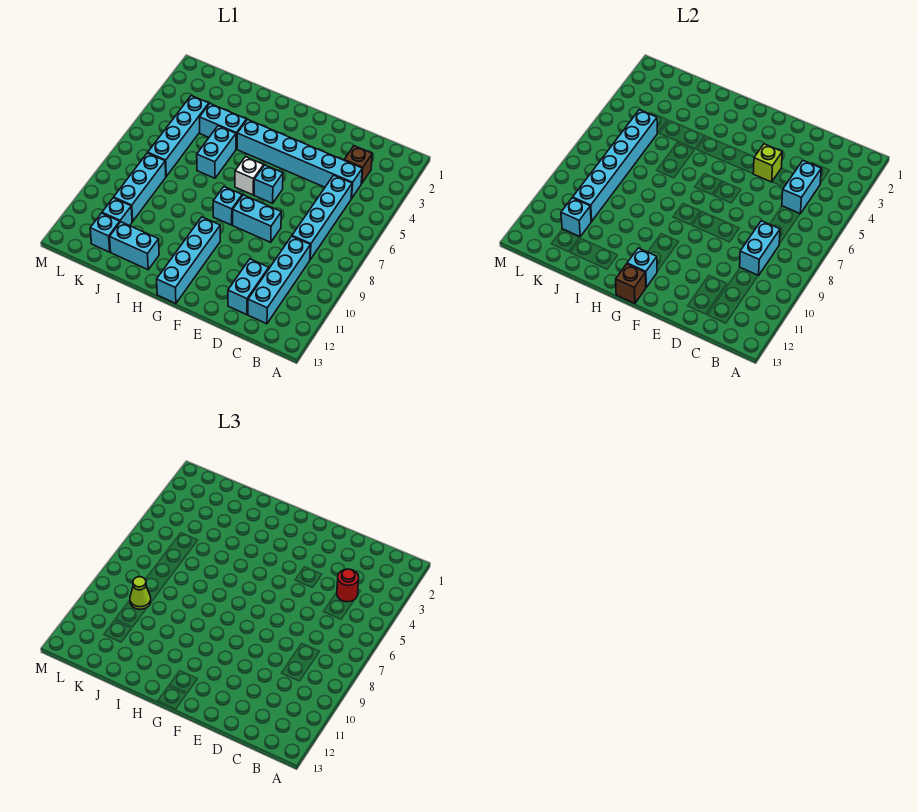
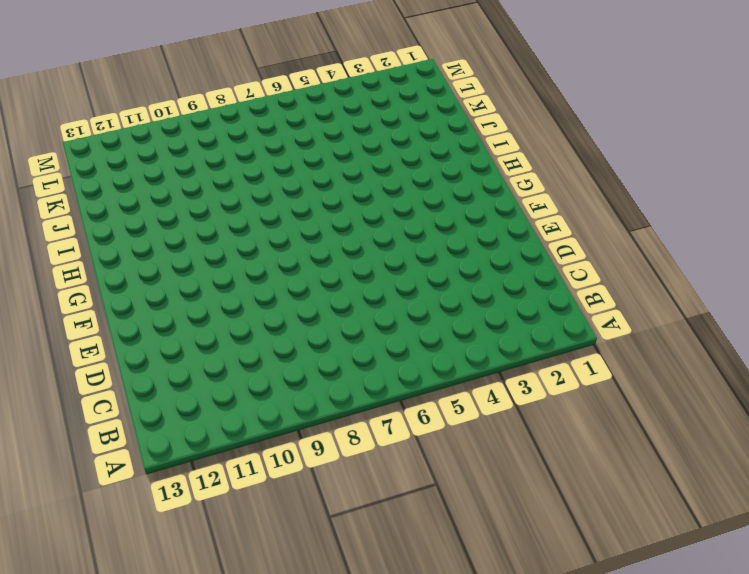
none -> brown 1x1 brick [344,146,372,184]
none -> cyan 1x6 brick [237,120,362,199]
none -> cyan 1x4 brick [292,175,352,260]

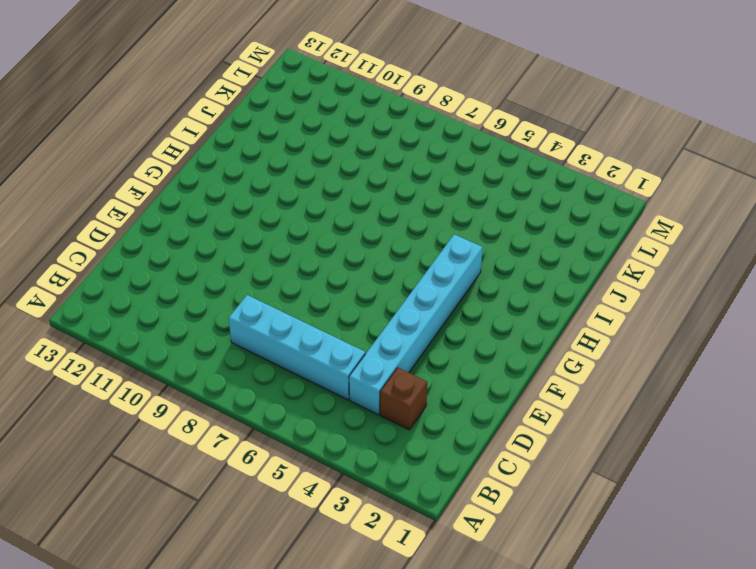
none -> cyan 1x4 brick [248,236,310,324]
none -> cyan 1x2 brick [228,259,269,315]
none -> cyan 1x2 brick [233,195,281,242]

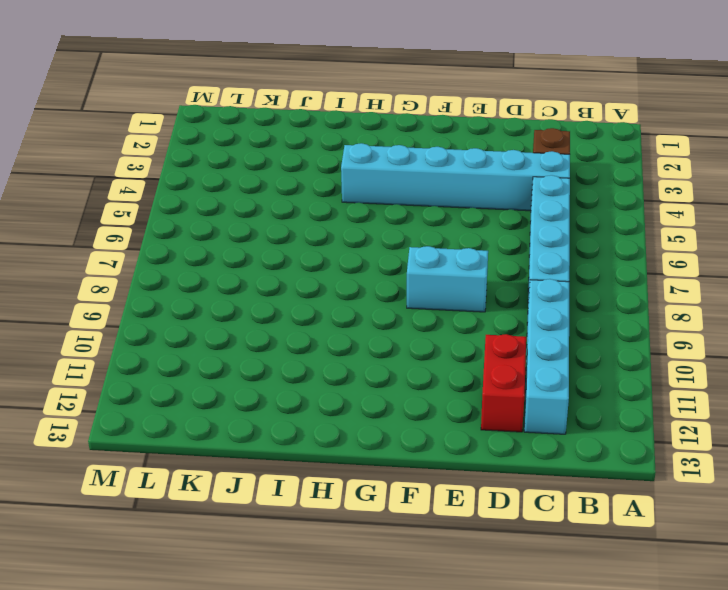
red 1x2 brick [481,334,526,432] -> cyan 1x2 brick [228,259,269,315]
none -> cyan 1x1 brick [254,165,283,203]
none -> white 1x1 brick [235,157,264,195]
none -> cyan 1x1 brick [213,187,242,225]

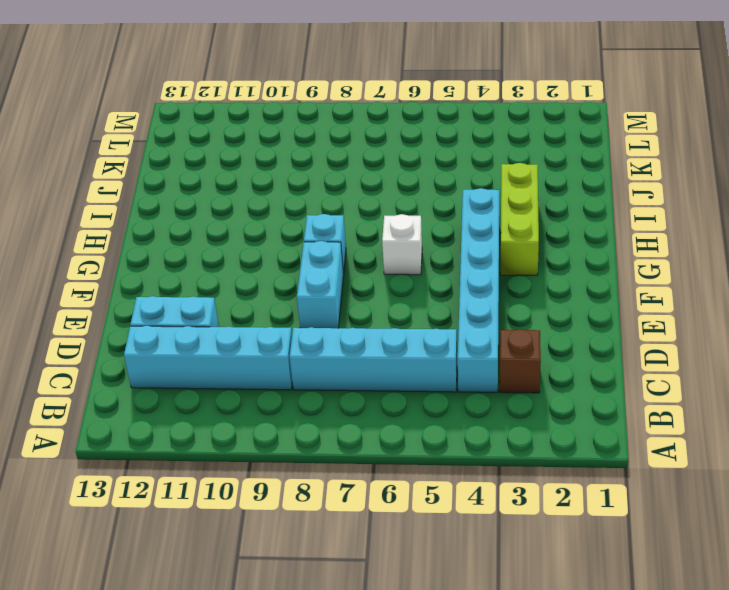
lime 1x3 brick [501,163,539,275] -> none
none -> cyan 1x1 brick [254,165,283,203]
none -> cyan 1x4 brick [157,217,220,303]
none -> cyan 1x2 brick [200,104,247,149]

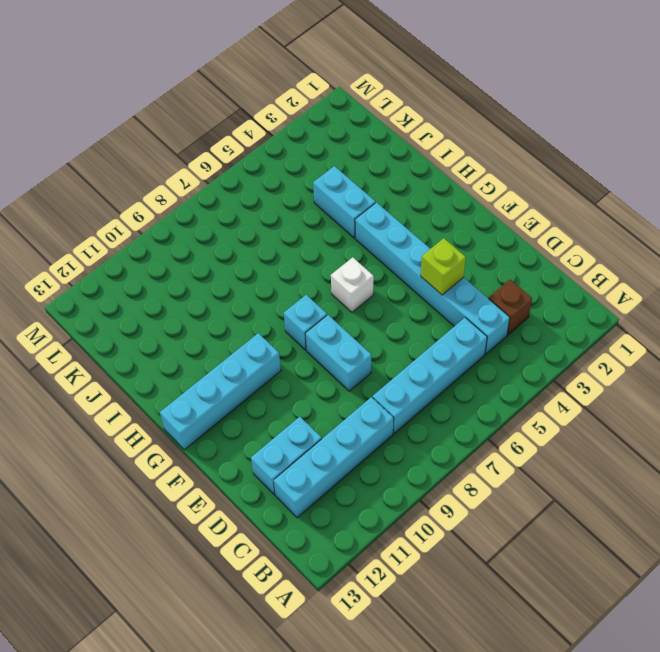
none -> cyan 1x1 brick [254,165,283,203]
none -> cyan 1x2 brick [197,126,236,178]
none -> cyan 1x2 brick [110,222,159,270]

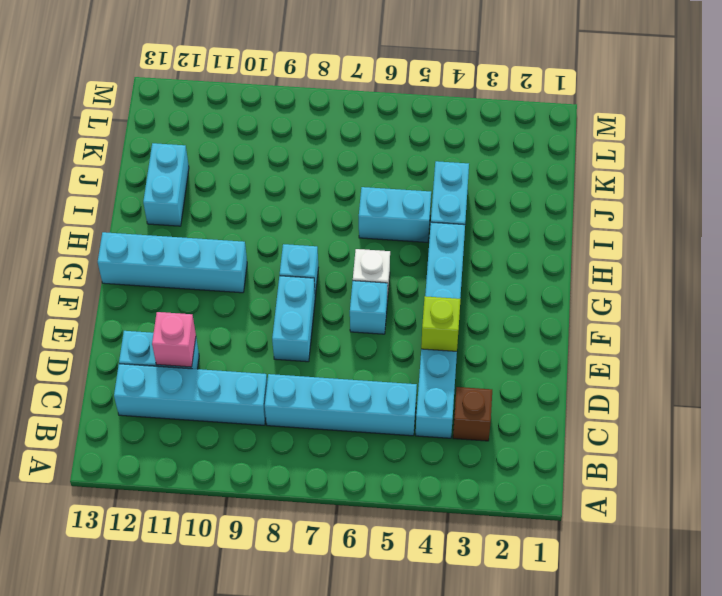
pink 1x1 brick [152,312,196,367] -> none
none -> cyan 1x4 brick [148,96,209,176]
none -> cyan 1x3 brick [114,153,166,221]
none -> cyan 1x1 brick [102,198,132,226]

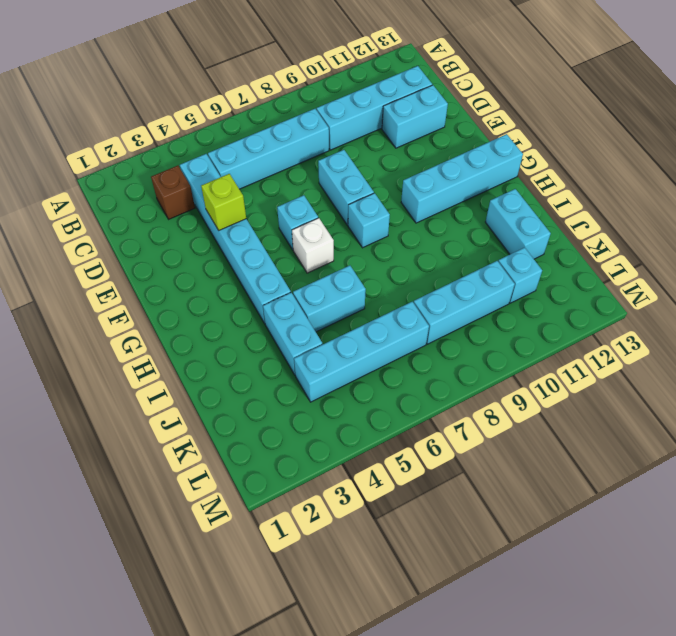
none -> cyan 1x1 brick [90,213,120,252]
none -> cyan 1x2 brick [782,161,821,213]
none -> cyan 1x2 brick [740,221,780,275]

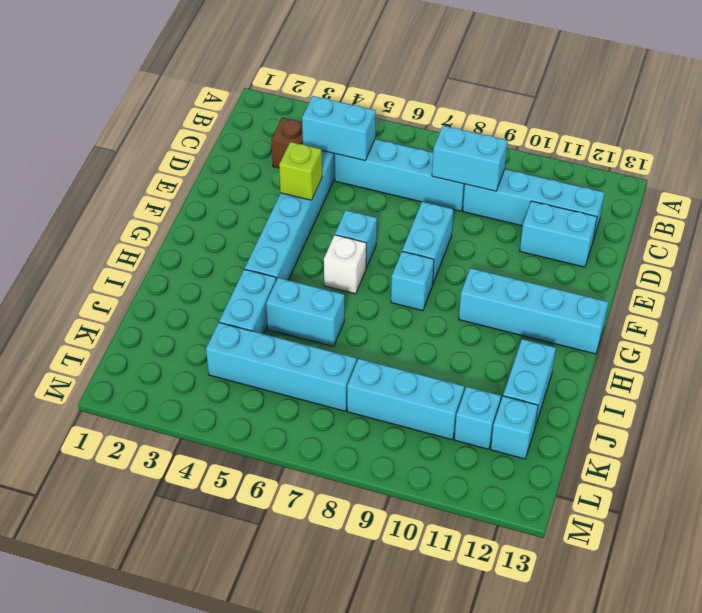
none -> cyan 1x1 brick [627,248,657,287]
none -> brown 1x1 brick [616,264,646,303]
none -> cyan 1x6 brick [573,110,657,221]

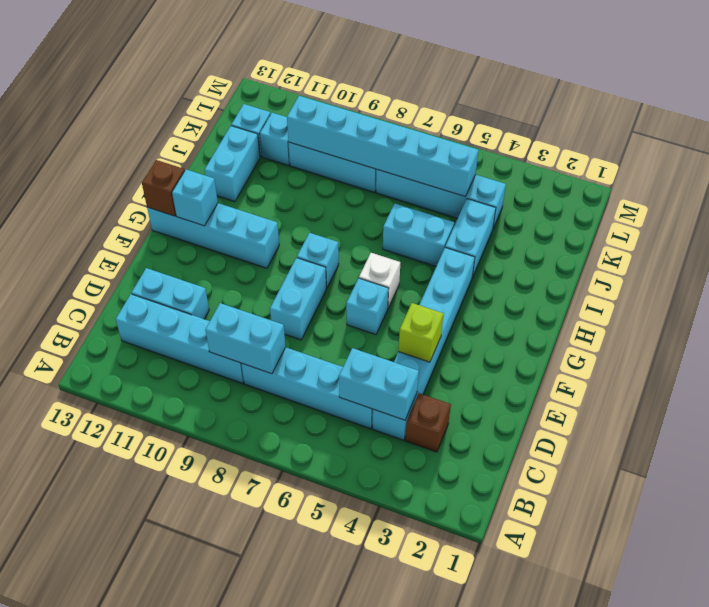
none -> cyan 1x1 brick [561,198,591,237]
none -> red 1x1 round brick [337,569,359,602]
none -> lime 1x1 cone [130,577,151,609]

